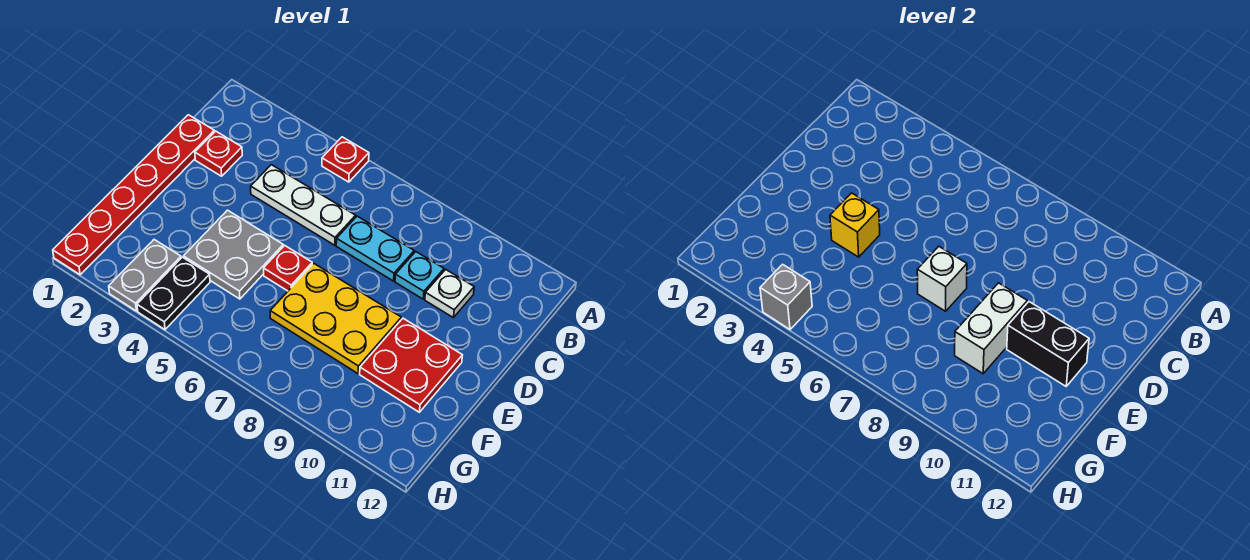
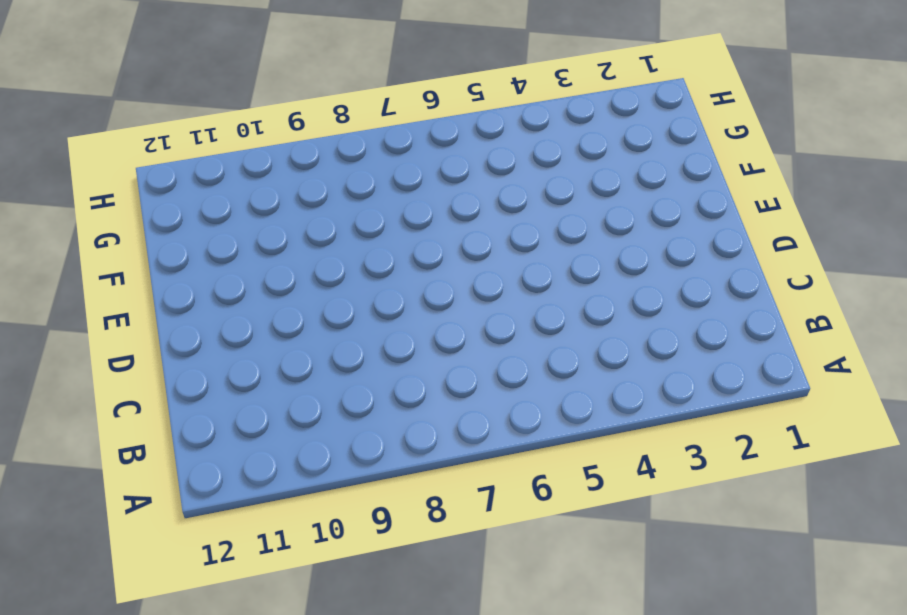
none -> red 1x1 plate [322,137,369,182]
none -> red 1x6 plate [53,115,214,275]
none -> red 1x1 plate [195,131,242,176]

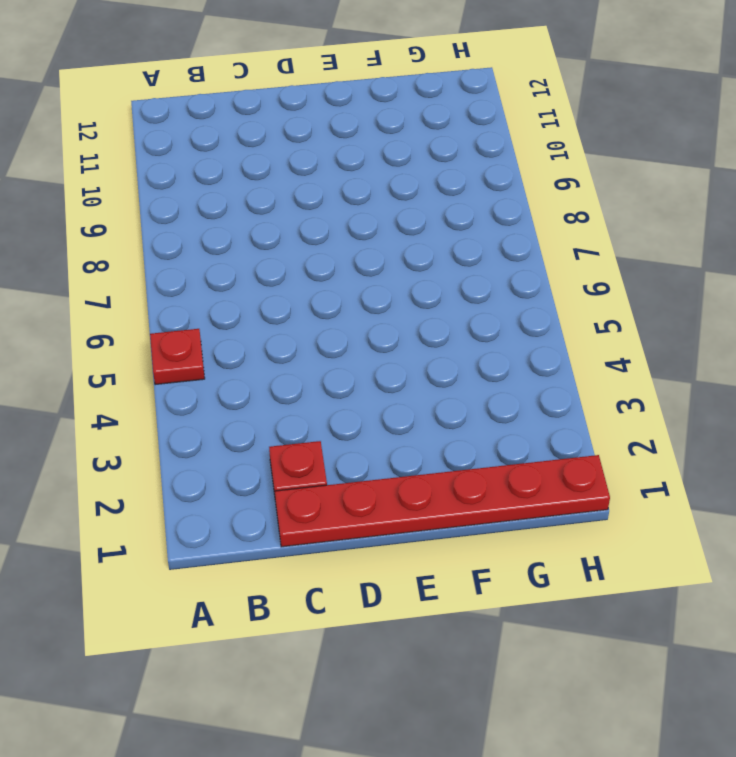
none -> white 1x3 plate [251,165,356,245]
none -> cyan 1x2 plate [336,216,414,281]
none -> cyan 1x1 plate [395,252,444,299]

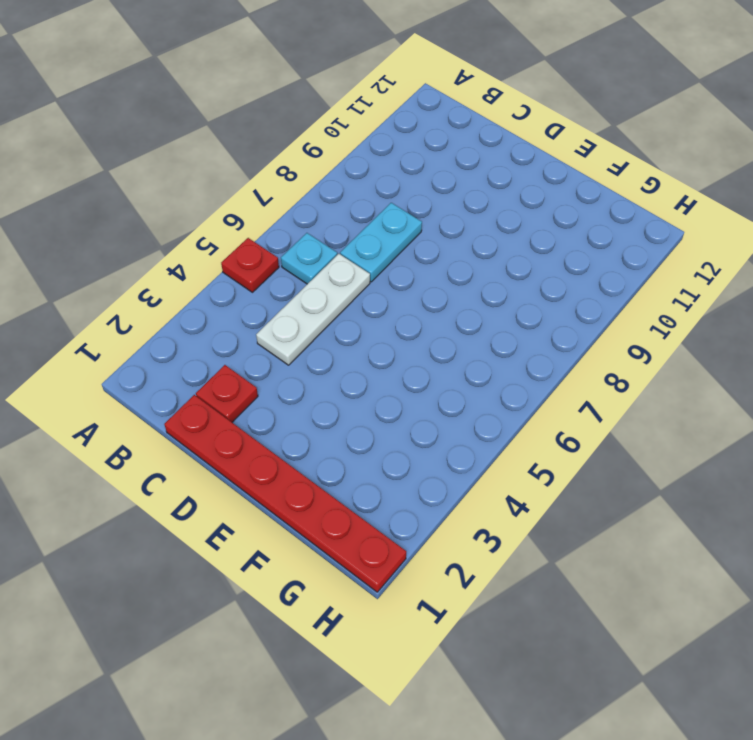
cyan 1x1 plate [281,233,337,284] -> cyan 1x1 plate moved to [395,252,444,299]
none -> white 1x1 plate [425,269,474,318]
none -> grey 2x2 plate [183,210,283,299]
none -> red 1x1 plate [264,245,312,291]

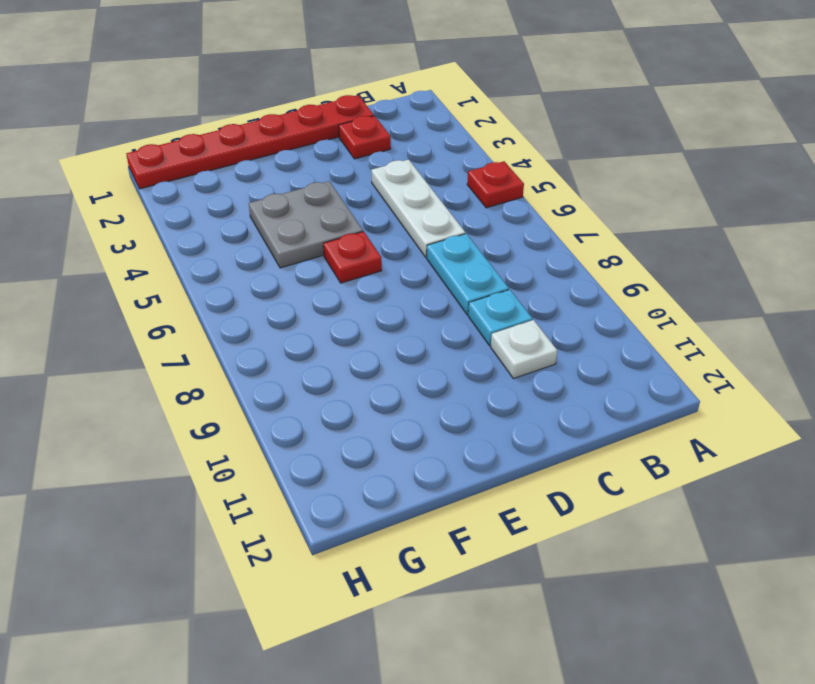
none -> yellow 2x3 plate [270,263,401,374]
none -> red 2x2 plate [360,318,462,412]
none -> grey 1x2 plate [109,240,181,311]

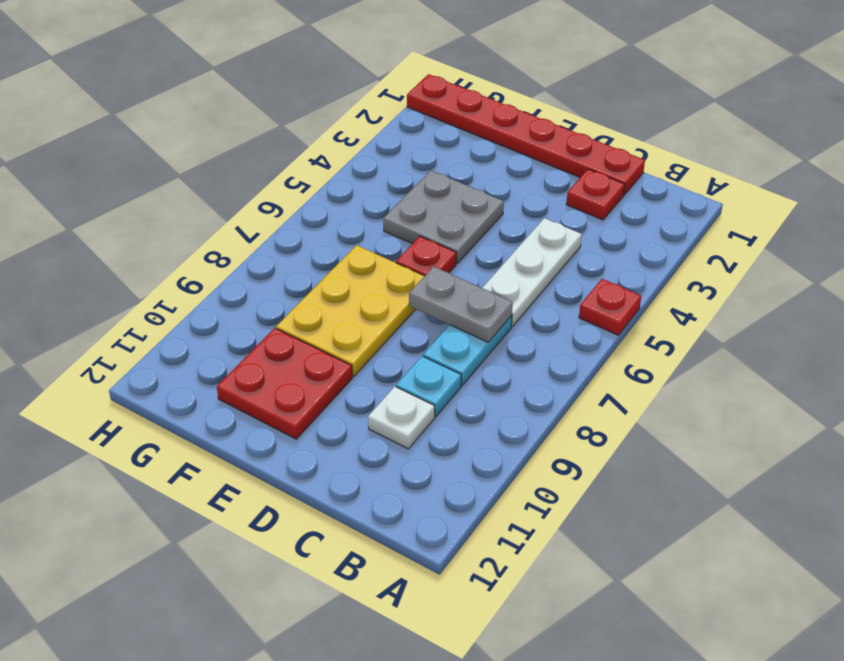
grey 1x2 plate [409,267,513,342] -> grey 1x2 plate moved to [109,240,181,311]
none -> black 1x2 plate [137,257,210,329]
none -> yellow 1x1 brick [830,193,880,257]
none -> white 1x1 brick [917,246,967,311]

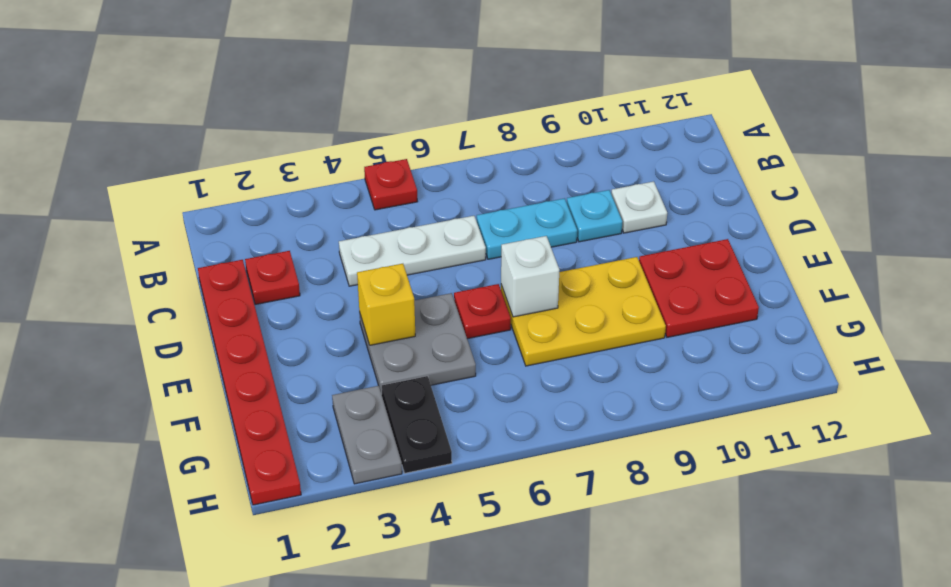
none -> white 1x2 brick [955,283,1027,374]
none -> black 1x2 brick [1007,302,1089,386]
none -> grey 1x1 brick [760,264,812,329]

